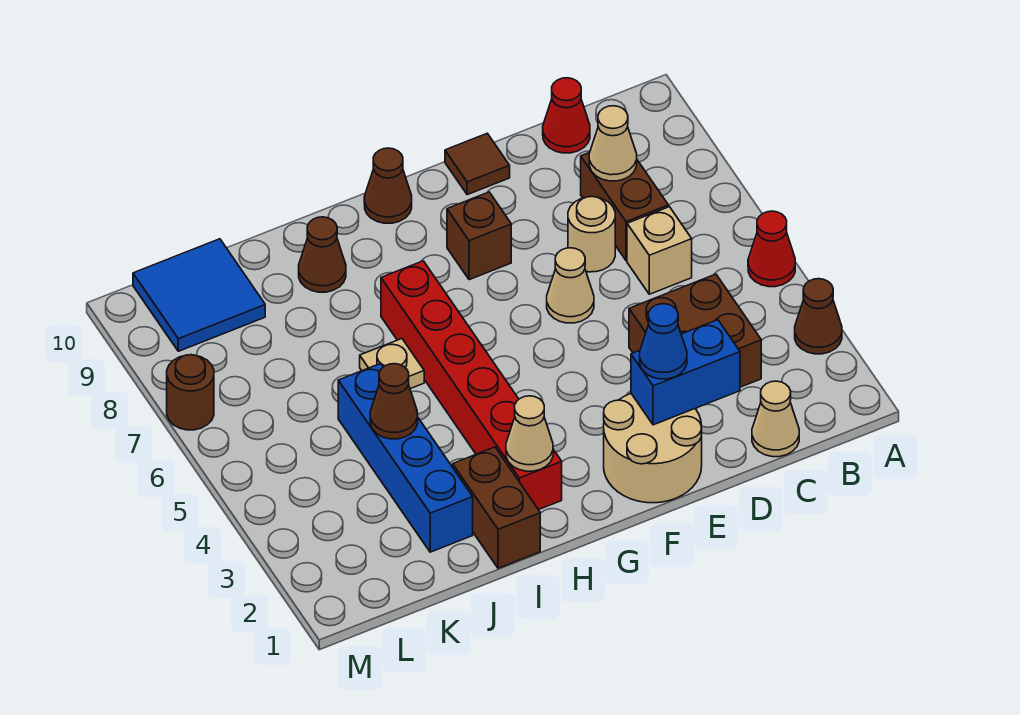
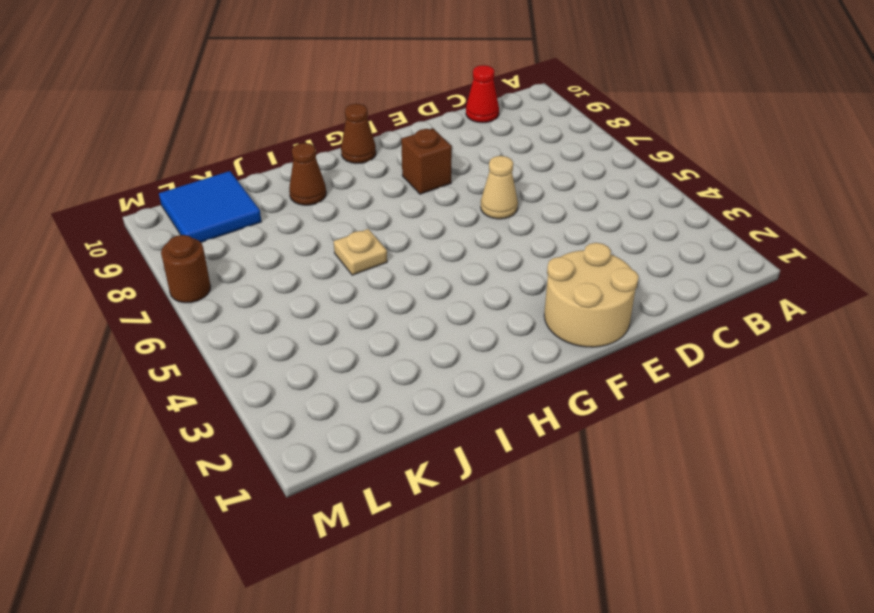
none -> brown 1x1 cone [795,279,842,354]
none -> red 1x1 cone [748,211,795,287]
none -> tan 1x1 cone [752,381,799,457]

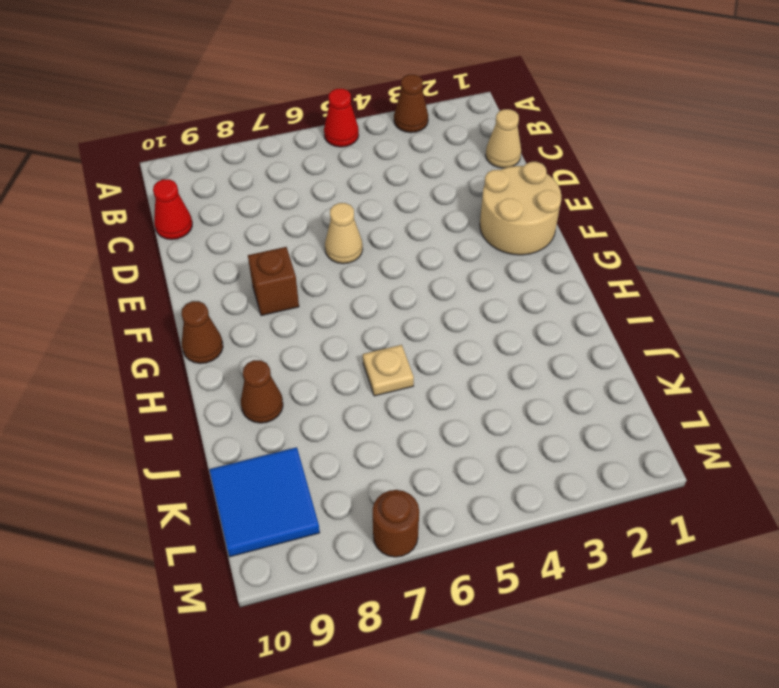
none -> brown 2x2 brick [629,274,761,387]
none -> tan 1x1 brick [627,207,692,294]
none -> brown 1x2 brick [581,153,668,261]

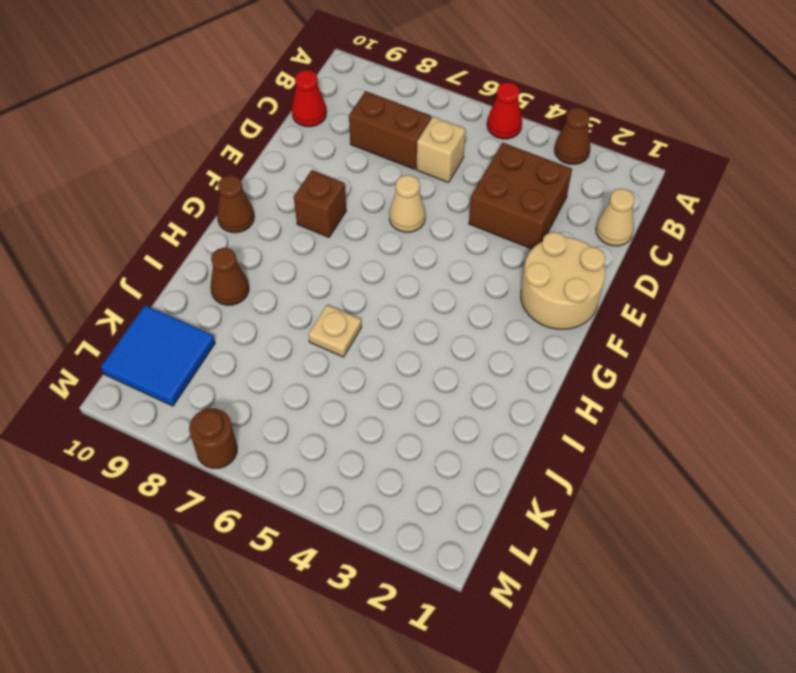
none -> tan 1x1 round brick [568,197,615,272]
none -> brown 1x1 tile [445,133,510,195]
none -> red 1x6 brick [381,261,562,510]

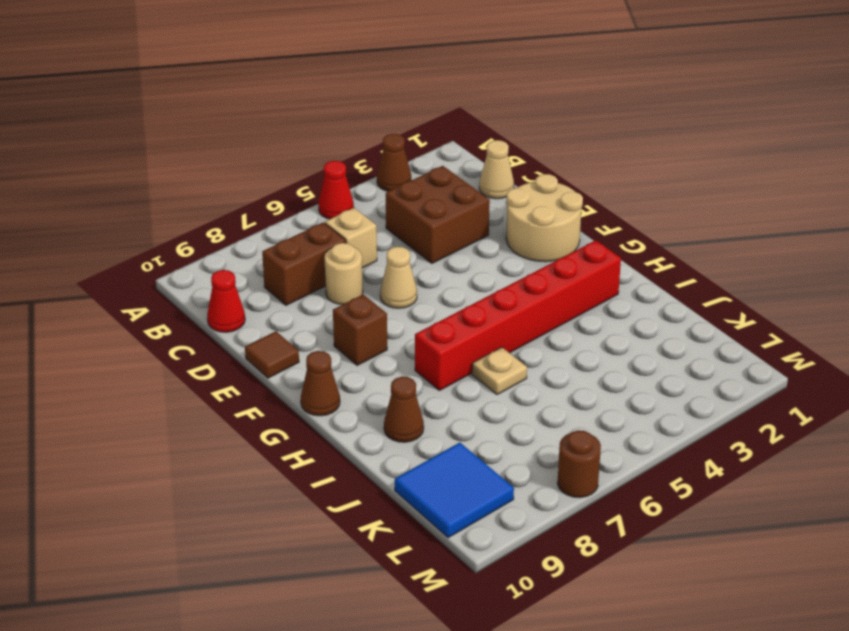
none -> brown 1x2 brick [453,447,540,568]
none -> blue 1x4 brick [338,363,473,552]
none -> tan 1x1 cone [589,106,637,181]

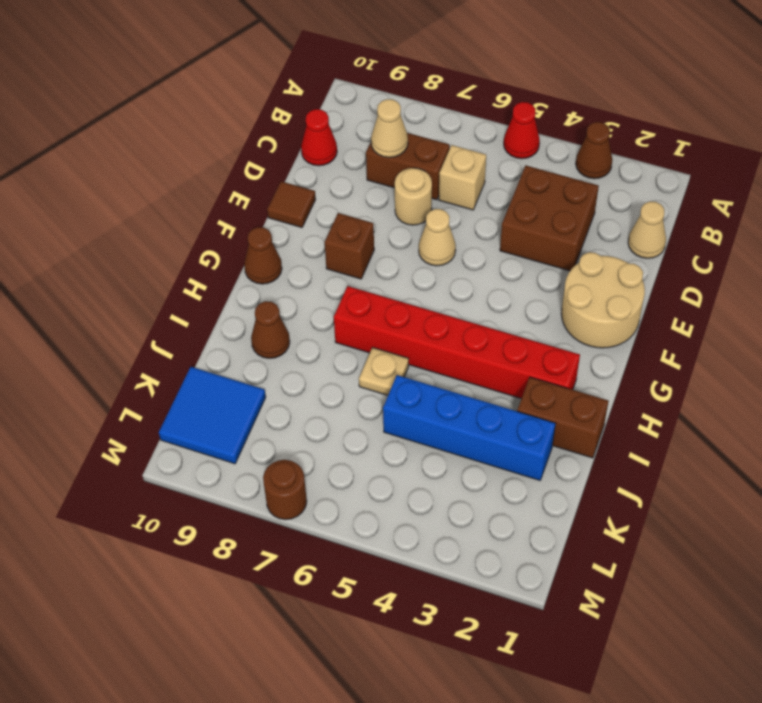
none -> blue 1x2 brick [631,320,740,425]
none -> tan 1x1 cone [506,396,553,471]
none -> brown 1x1 cone [370,364,418,439]

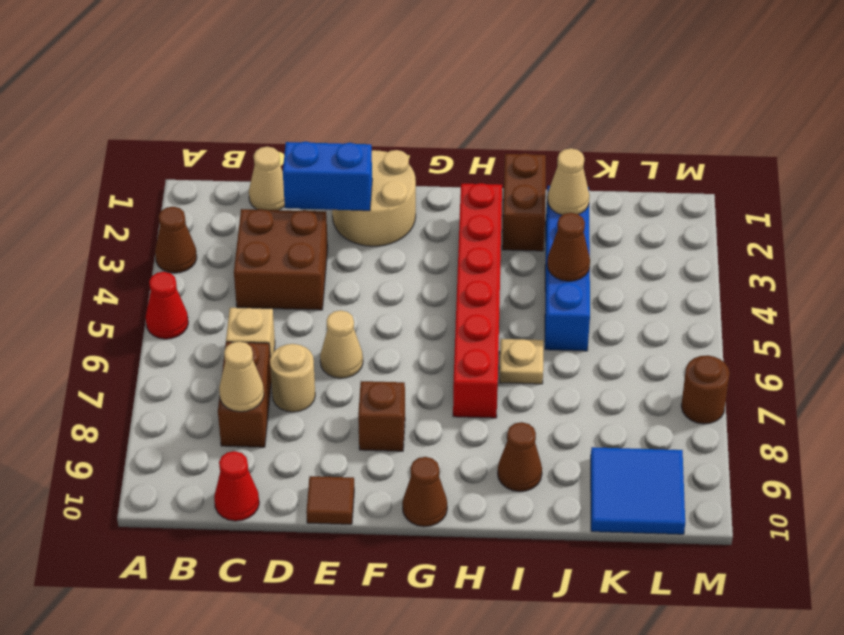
tan 1x1 cone [548,148,590,215] -> tan 1x1 cone moved to [506,396,553,471]
none -> blue 1x1 cone [640,304,687,379]

